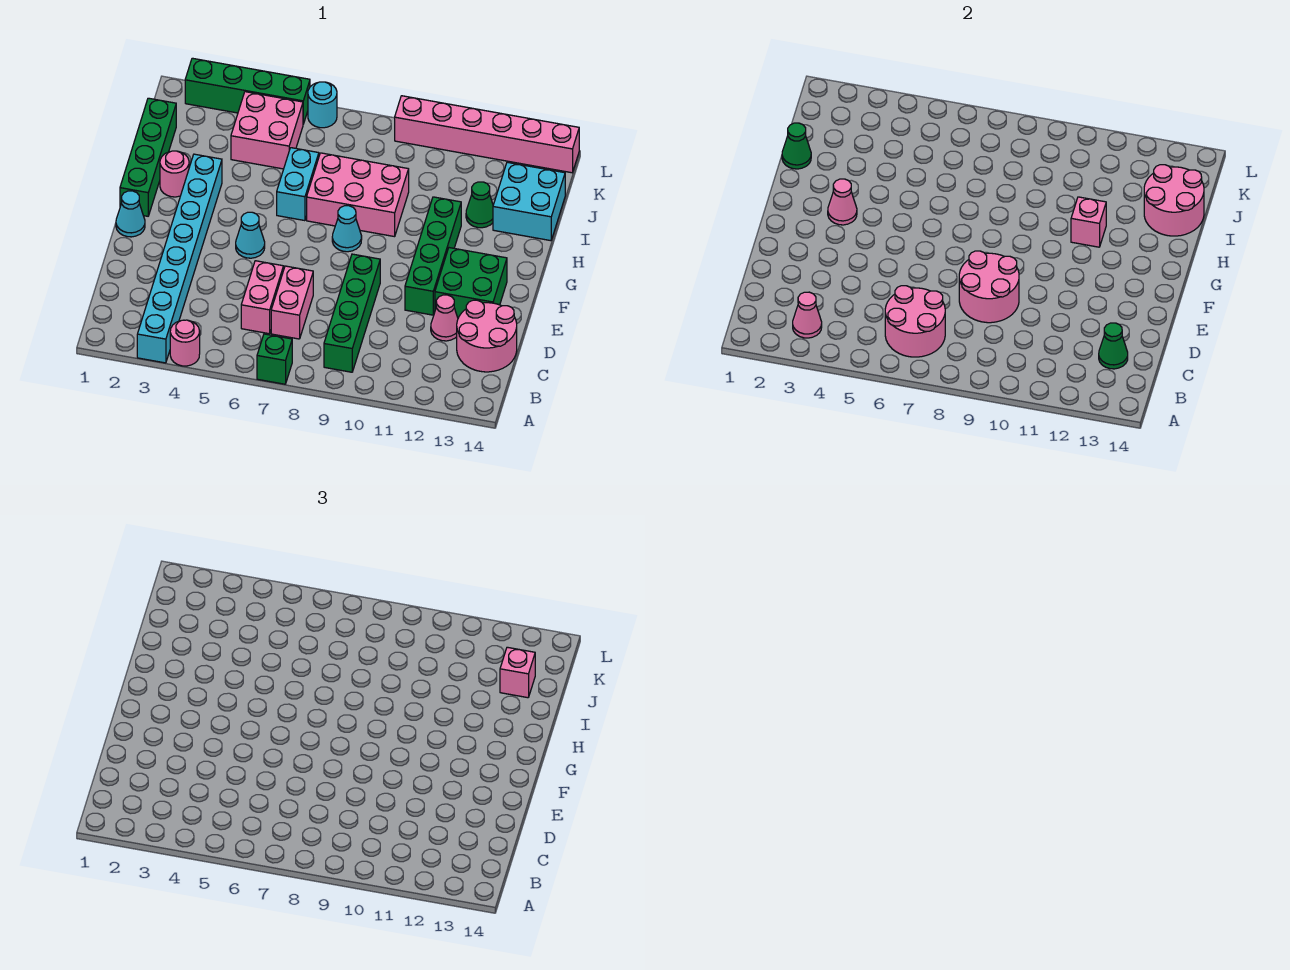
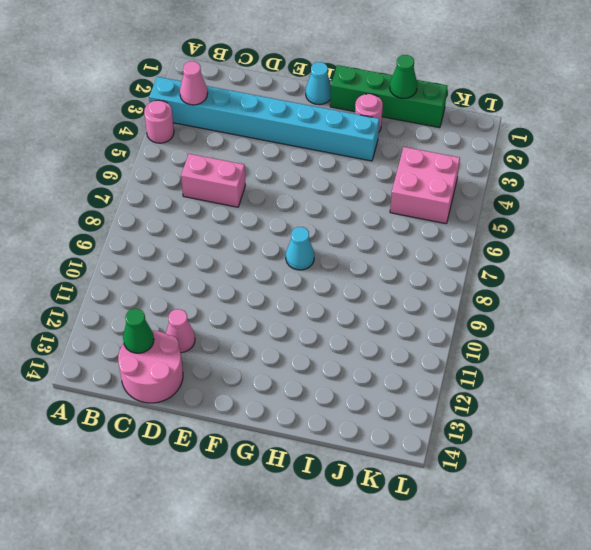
none -> green 1x1 brick [257,334,292,384]
none -> green 1x4 brick [324,254,380,372]
none -> pink 1x2 brick [271,266,313,339]
none -> green 1x4 brick [405,197,461,315]

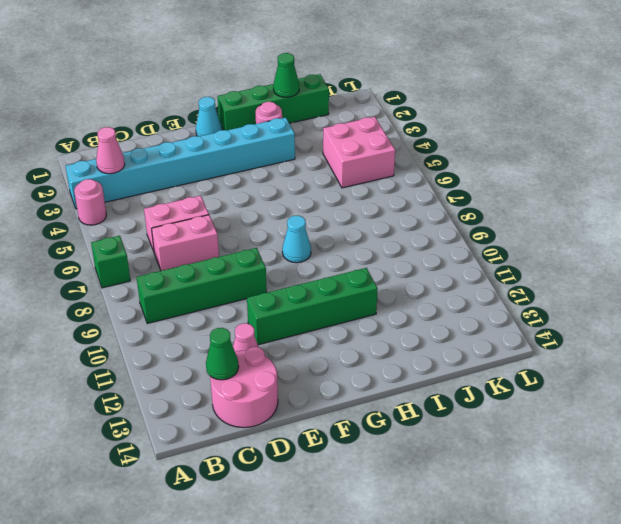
none -> green 2x2 brick [435,248,507,318]
none -> cyan 1x1 cone [236,212,265,258]
none -> cyan 1x2 brick [277,148,319,221]
none -> pink 2x3 brick [307,153,409,237]

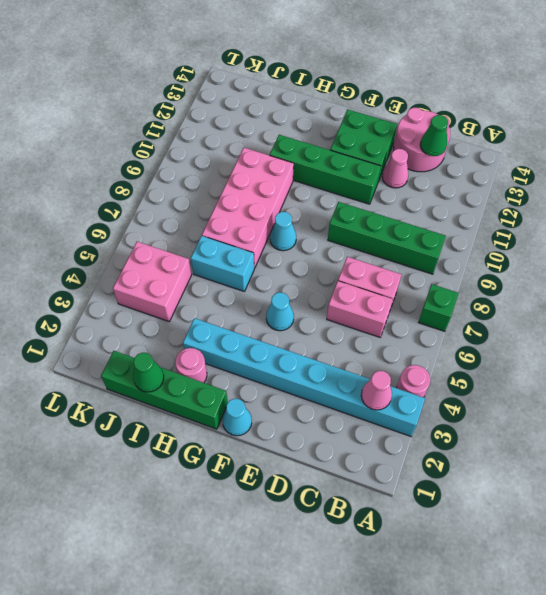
pink 2x4 brick [202,148,294,268] -> pink 2x3 brick [307,153,409,237]
none -> green 1x1 cone [466,182,493,228]
none -> cyan 2x2 brick [493,162,565,241]
none -> green 1x4 brick [185,58,310,124]
none -> cyan 1x1 round brick [308,82,337,128]

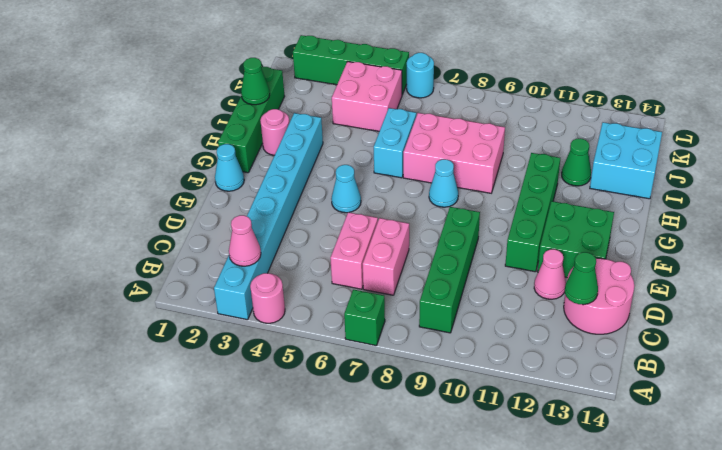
none -> pink 1x6 brick [395,96,579,173]
none -> pink 2x2 round brick [885,286,945,357]
none -> pink 2x2 round brick [959,251,1019,323]
none -> pink 1x1 cone [828,179,857,225]

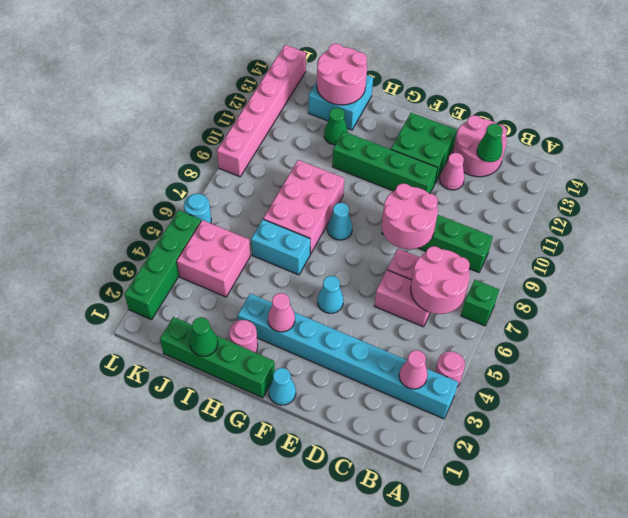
none -> pink 1x1 brick [1071,197,1106,247]
none -> pink 1x1 brick [500,647,535,698]

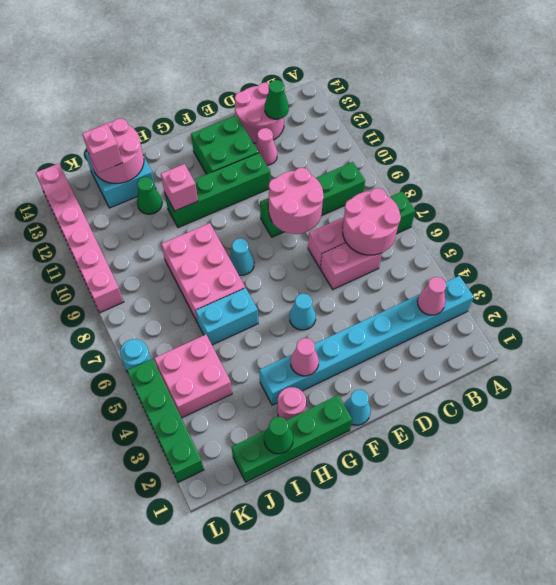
none -> pink 1x1 round brick [170,320,200,366]

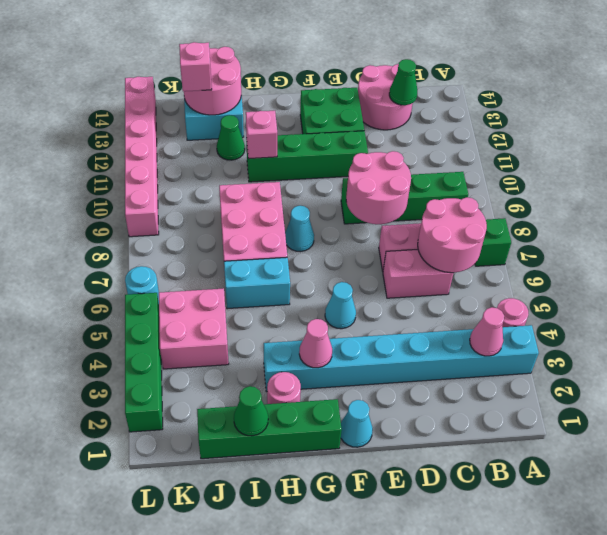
none -> pink 1x1 cone [431,295,458,341]

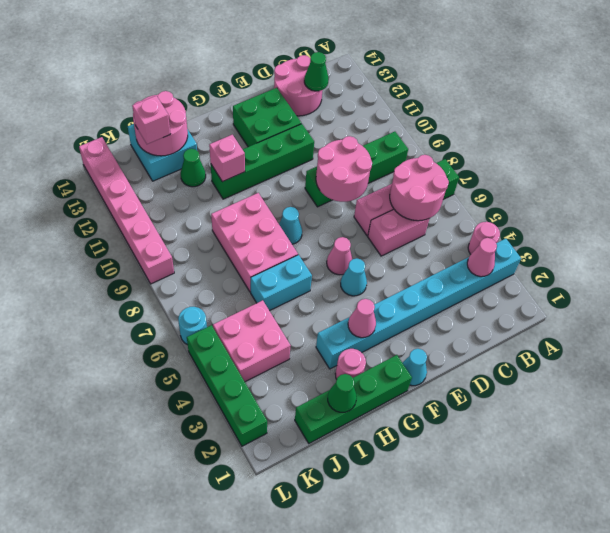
pink 1x1 cone [327,237,352,275] -> pink 1x1 cone moved to [431,295,458,341]

